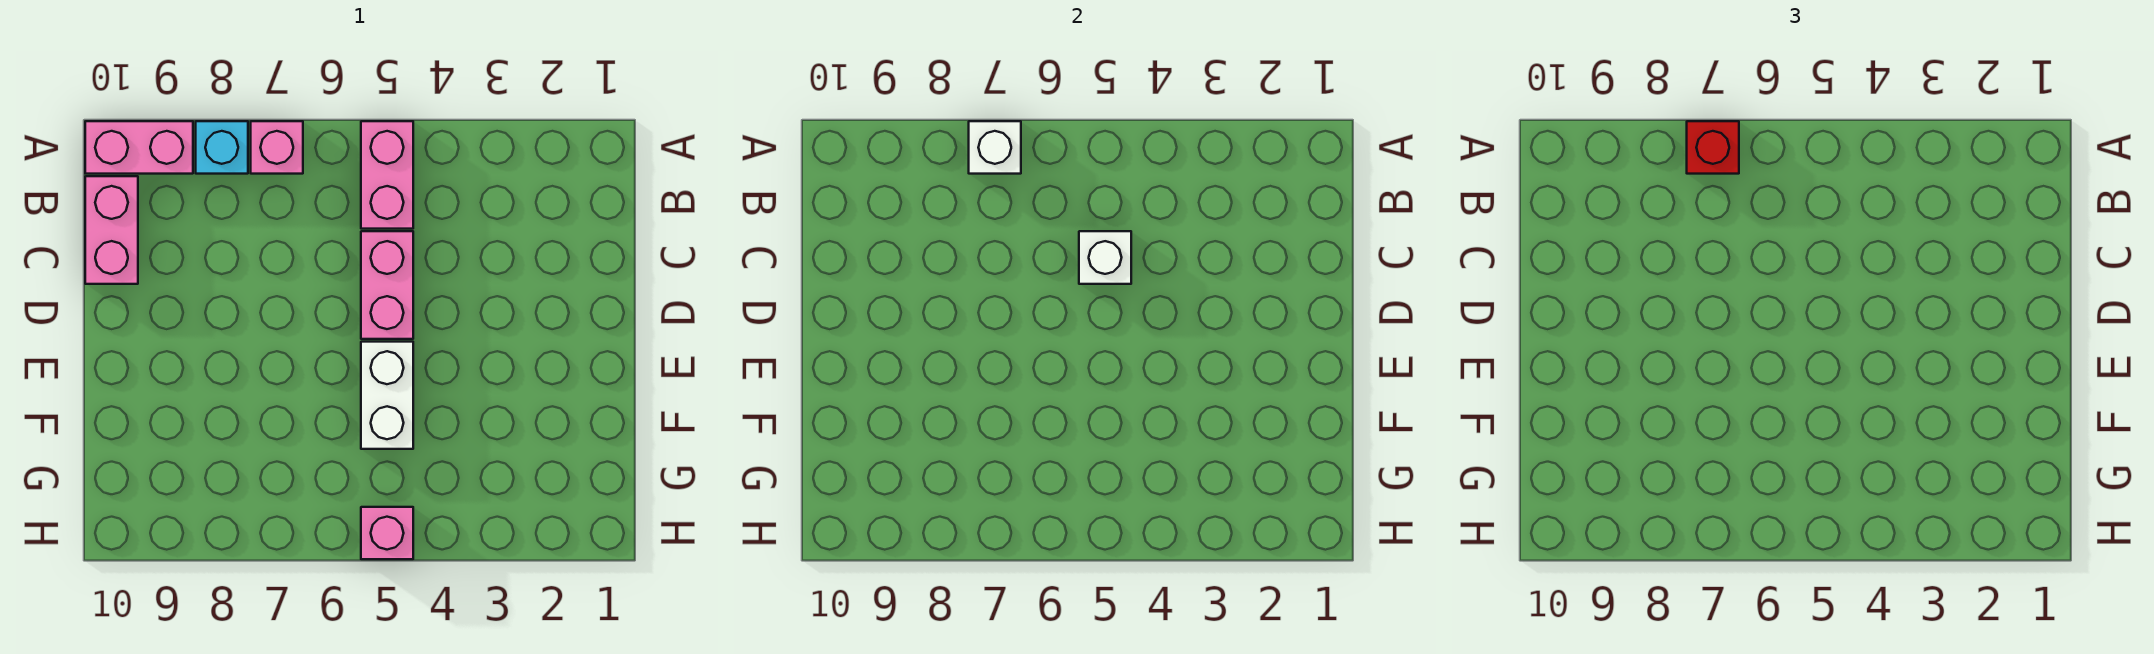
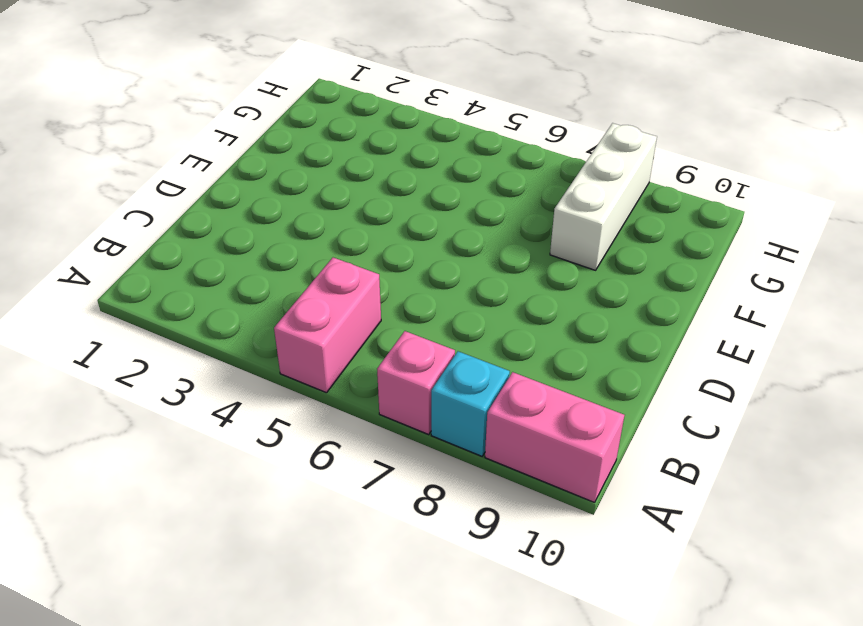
white 1x3 brick [550,123,657,270] -> none
none -> pink 1x2 brick [85,176,138,284]
none -> pink 1x2 brick [361,231,413,339]

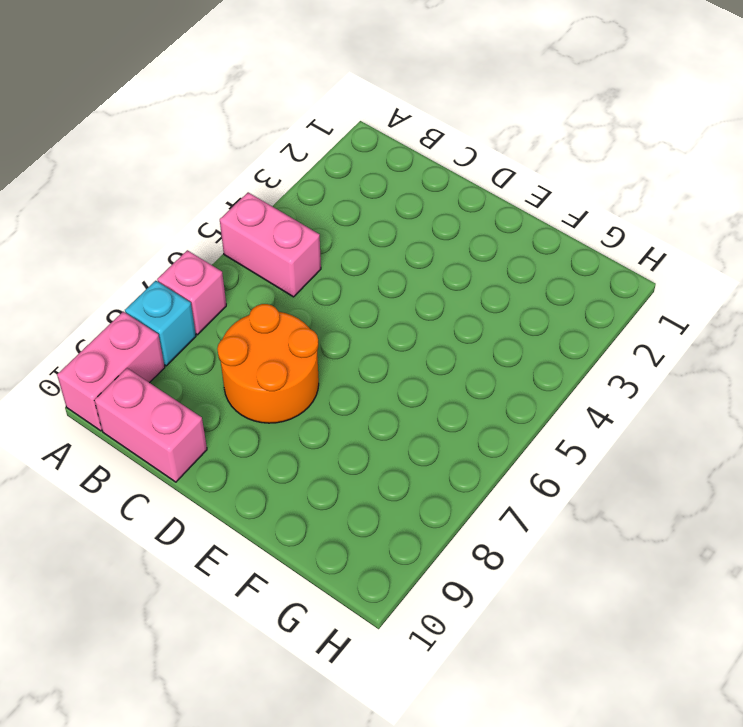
orange 2x2 round brick [217,304,319,423] -> none
none -> pink 1x2 brick [361,231,413,339]
none -> white 1x2 brick [361,342,413,449]

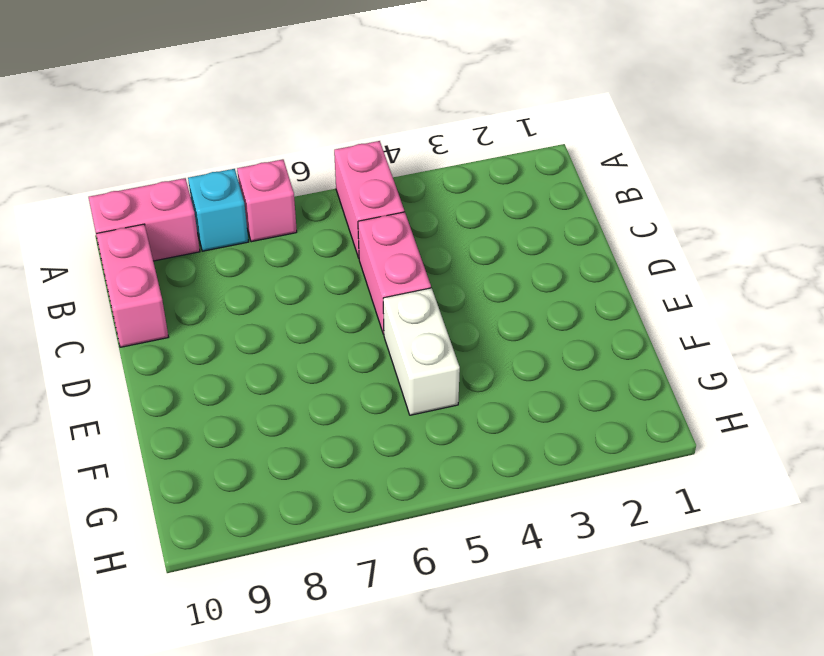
none -> pink 1x1 brick [361,507,413,559]
none -> white 1x1 brick [969,121,1021,174]

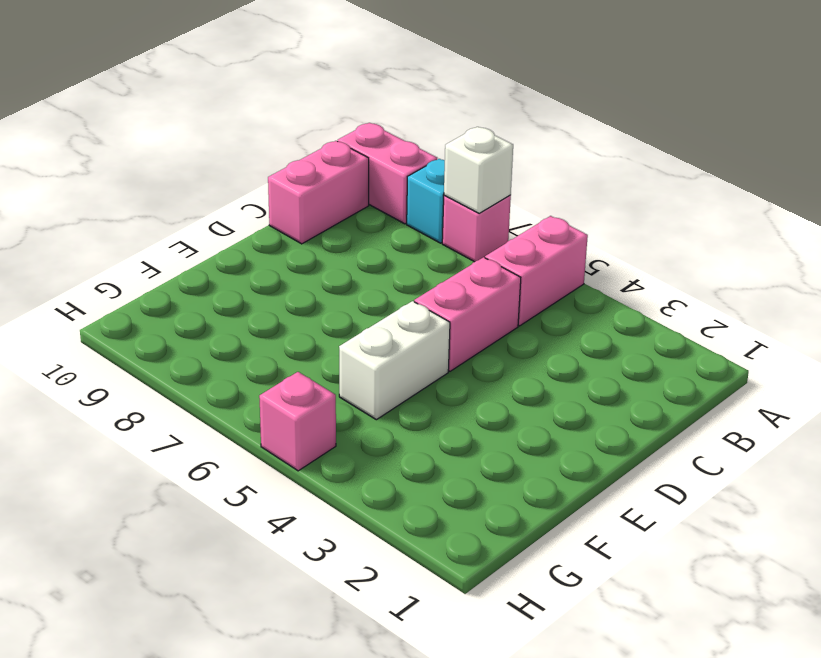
none -> white 1x1 brick [1079,231,1131,284]
none -> red 1x1 brick [1687,121,1739,174]

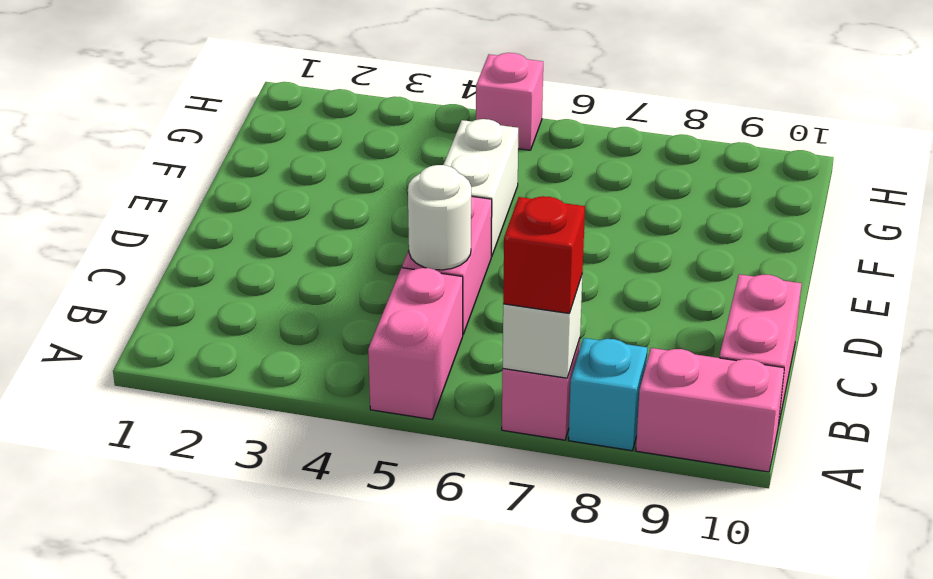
white 1x1 round brick [408,165,471,270] -> white 1x1 brick [1079,231,1131,284]

